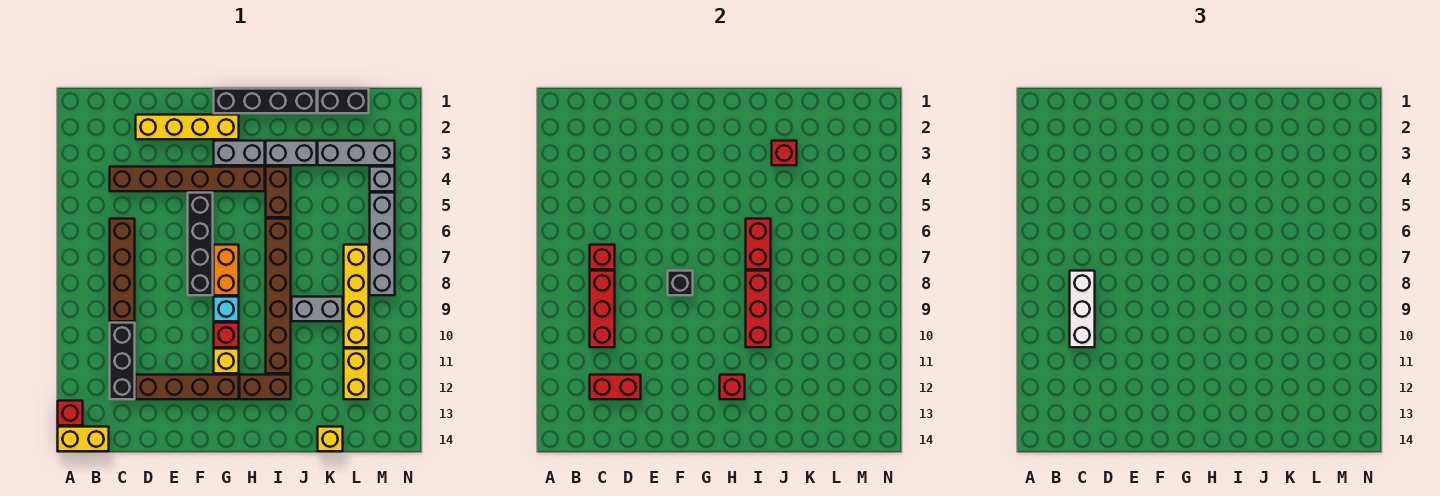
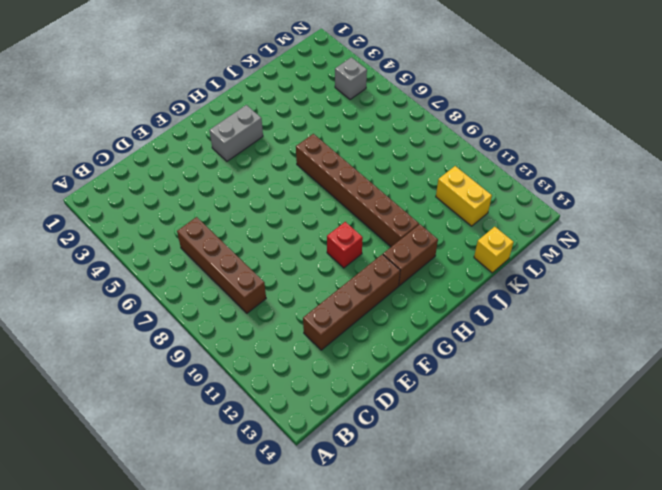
none -> red 1x1 brick [58,401,83,425]
none -> yellow 1x2 brick [58,427,109,451]
none -> brown 1x6 brick [110,167,265,191]
none -> black 1x3 brick [110,323,135,399]

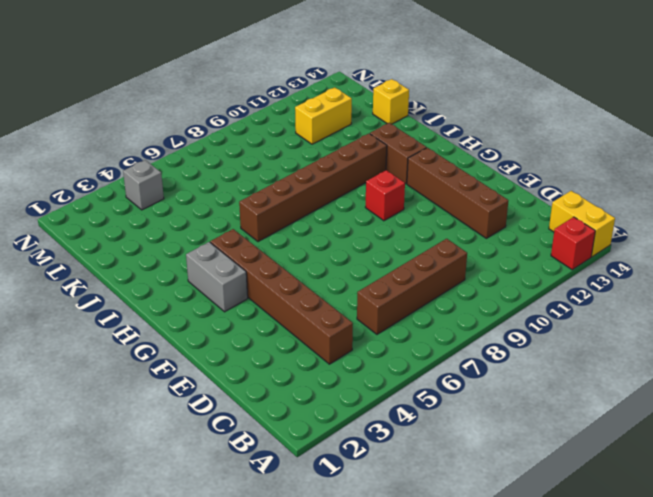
none -> black 1x3 brick [110,323,135,399]
none -> yellow 1x4 brick [136,115,239,139]
none -> black 1x4 brick [188,193,213,295]
none -> black 1x4 brick [214,89,317,113]

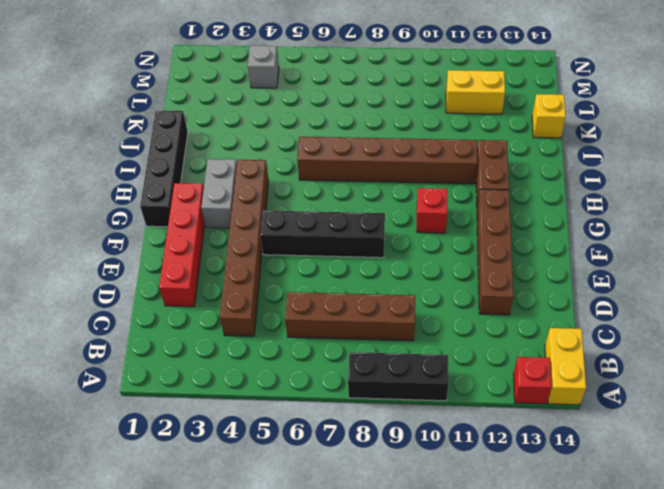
black 1x3 brick [348,352,449,401] -> black 1x3 brick moved to [110,323,135,399]
red 1x4 brick [159,183,205,307] -> yellow 1x4 brick [136,115,239,139]
none -> orange 1x2 brick [214,245,239,295]
none -> cyan 1x1 brick [214,297,239,321]
none -> yellow 1x1 brick [214,349,239,373]
none -> grey 1x2 brick [266,141,317,165]

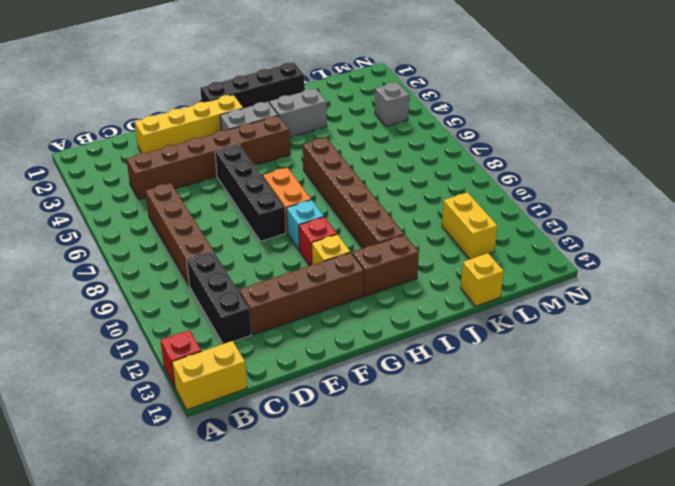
none -> brown 1x2 brick [266,167,291,217]
none -> grey 1x2 brick [292,297,343,321]
none -> black 1x2 brick [318,89,369,113]
none -> grey 1x3 brick [318,141,395,165]

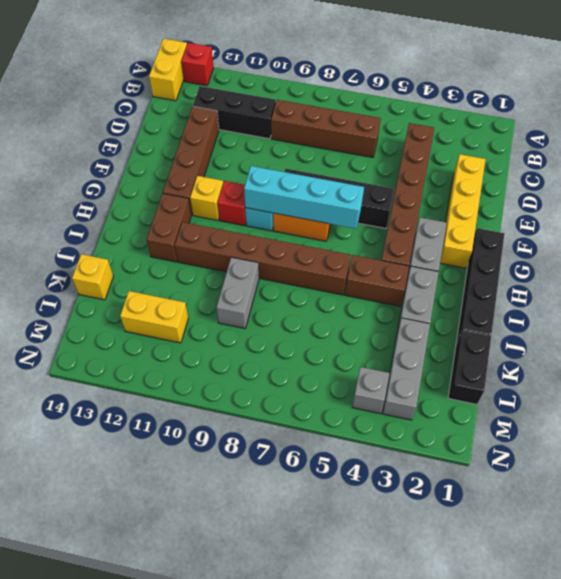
cyan 1x4 brick [244,166,364,229] -> none
none -> yellow 1x4 brick [344,245,369,347]
none -> grey 1x4 brick [370,193,395,295]
none -> red 1x1 brick [590,245,615,269]
none -> red 1x3 brick [590,271,615,347]

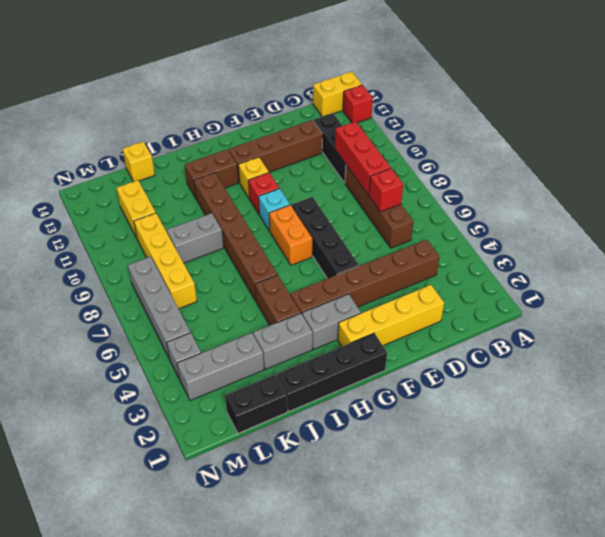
none -> red 1x2 brick [590,375,641,399]
none -> black 1x1 brick [668,271,693,295]
none -> red 1x1 brick [720,375,745,399]
none -> red 1x2 brick [746,219,771,269]

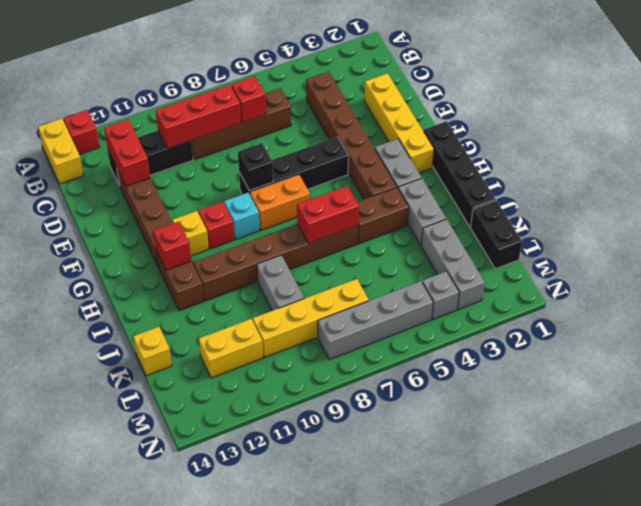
none -> red 1x3 brick [746,271,771,347]
none -> red 1x1 brick [772,141,797,165]
none -> white 1x3 brick [1070,271,1095,347]

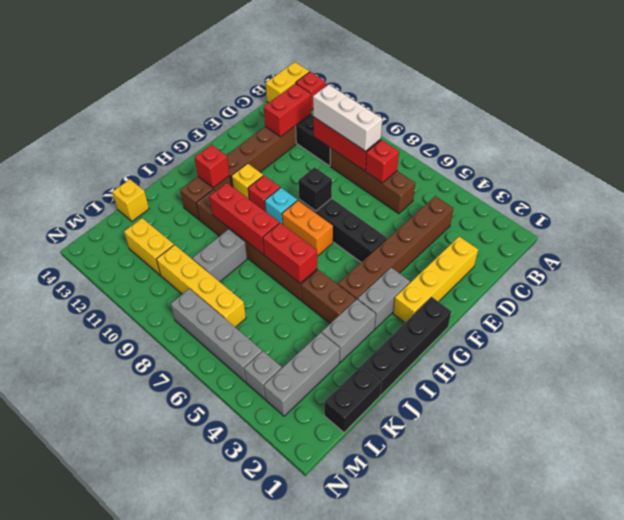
none -> red 1x1 brick [772,141,797,165]

